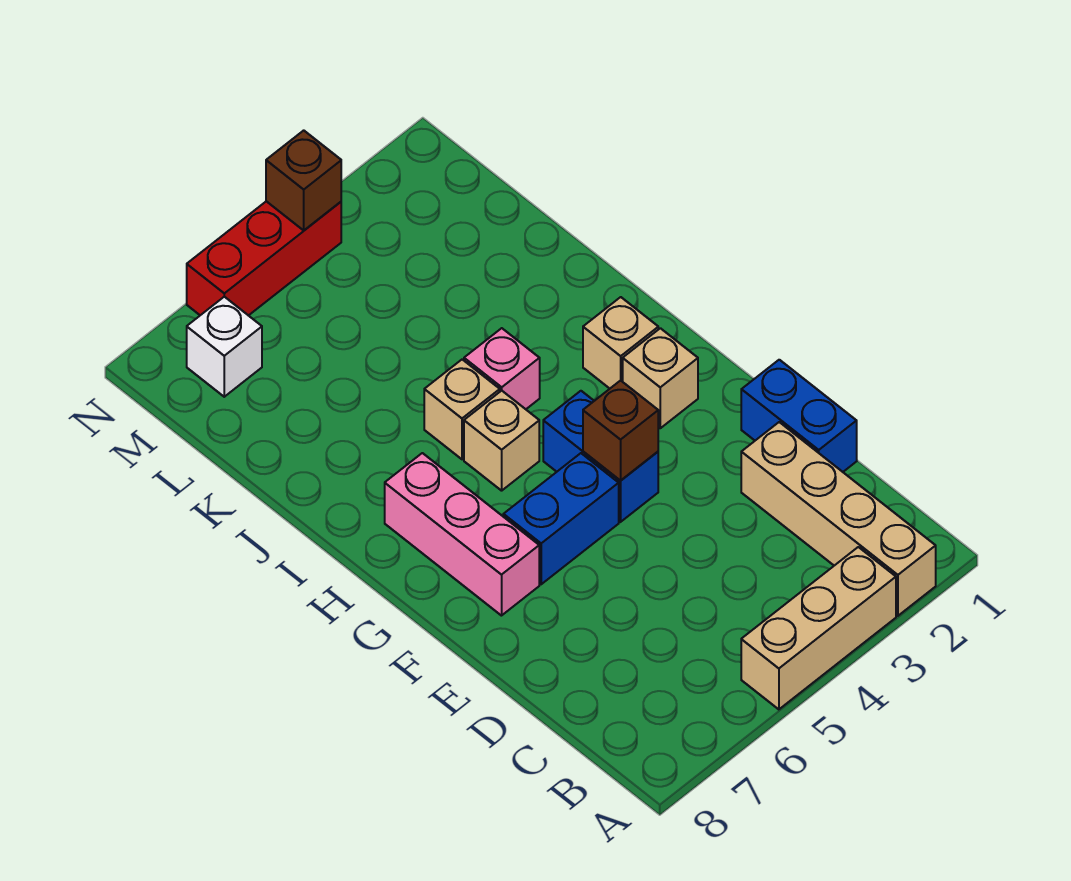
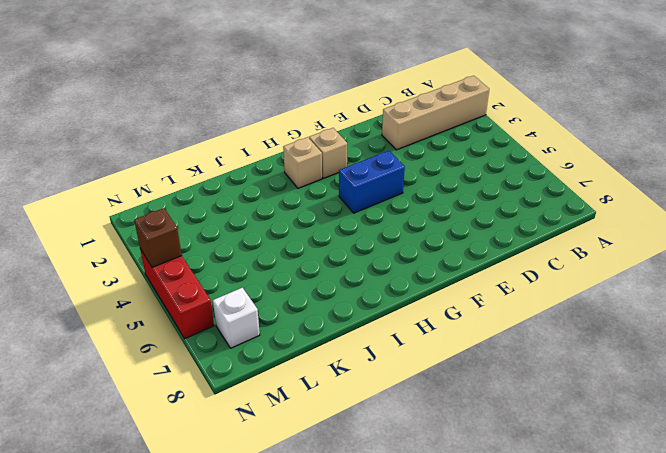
none -> tan 1x3 brick [741,547,896,709]
none -> blue 1x2 brick [741,360,857,472]
none -> blue 1x2 brick [503,453,619,584]

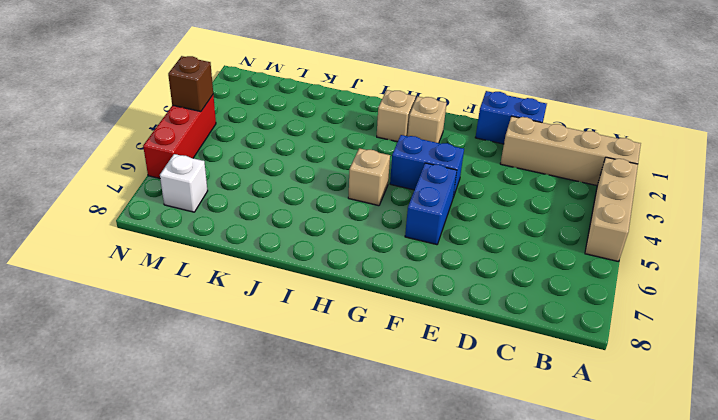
none -> pink 1x3 brick [385,453,539,616]
none -> pink 1x1 brick [464,328,540,409]
none -> tan 1x1 brick [424,359,500,459]

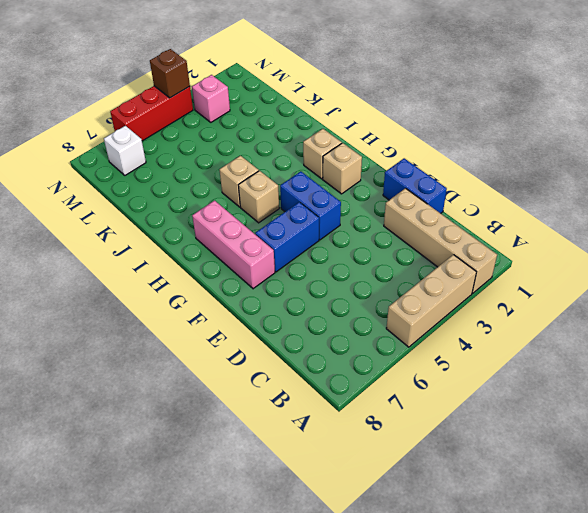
pink 1x1 brick [192,75,230,122] -> pink 1x1 brick moved to [464,328,540,409]
none -> brown 1x1 brick [583,380,658,480]

